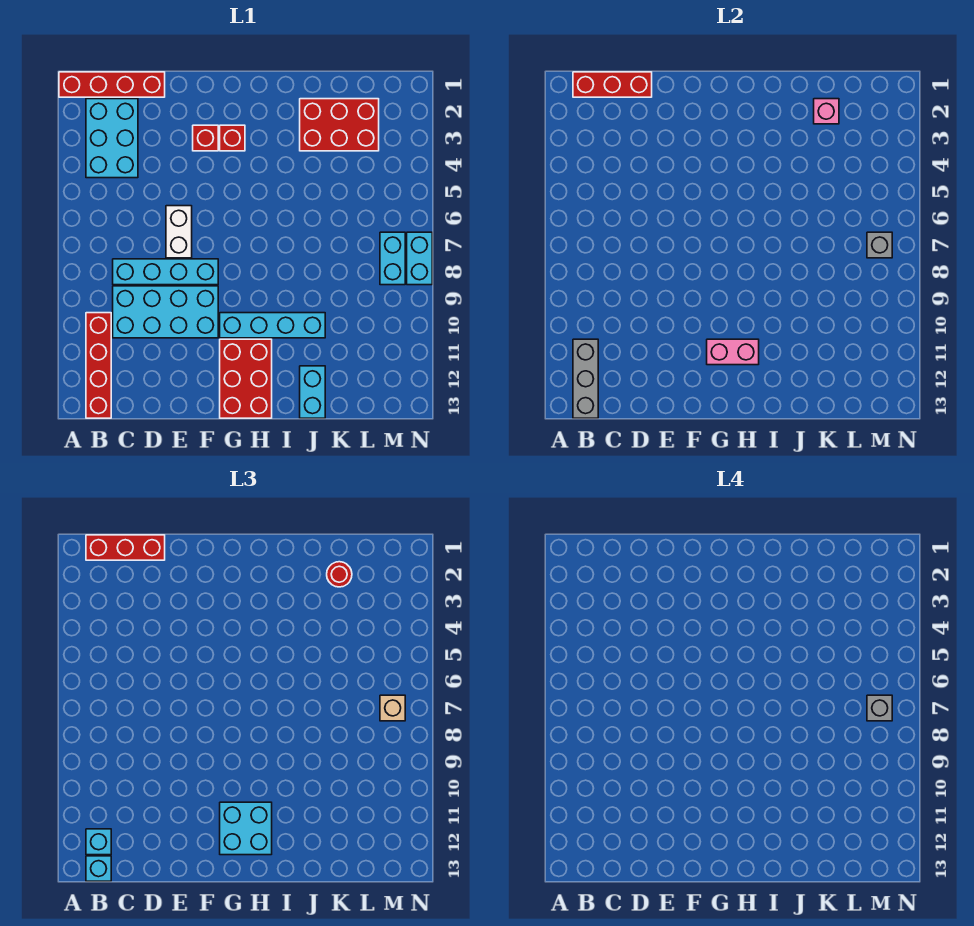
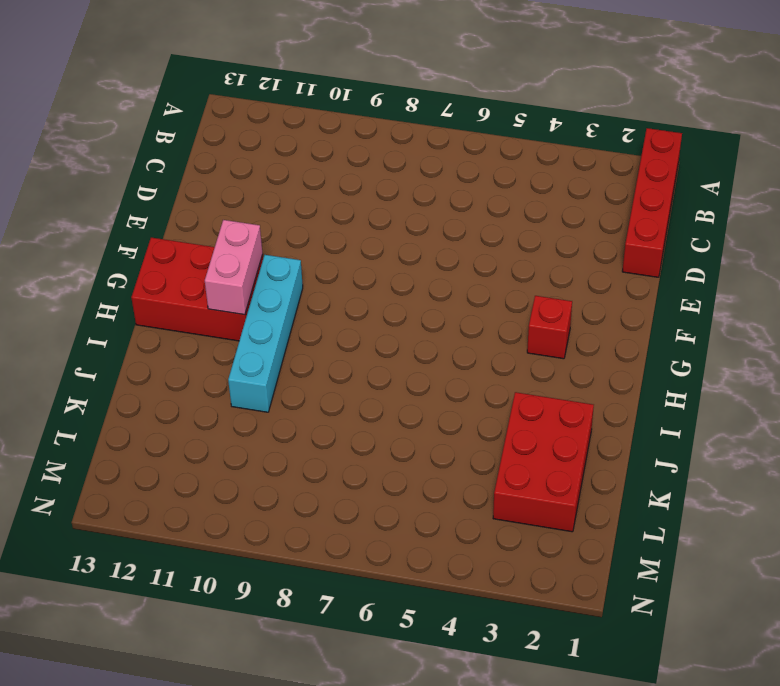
none -> cyan 2x3 brick [86,99,138,178]
none -> red 1x4 brick [86,313,111,418]
none -> cyan 1x4 brick [113,259,218,285]

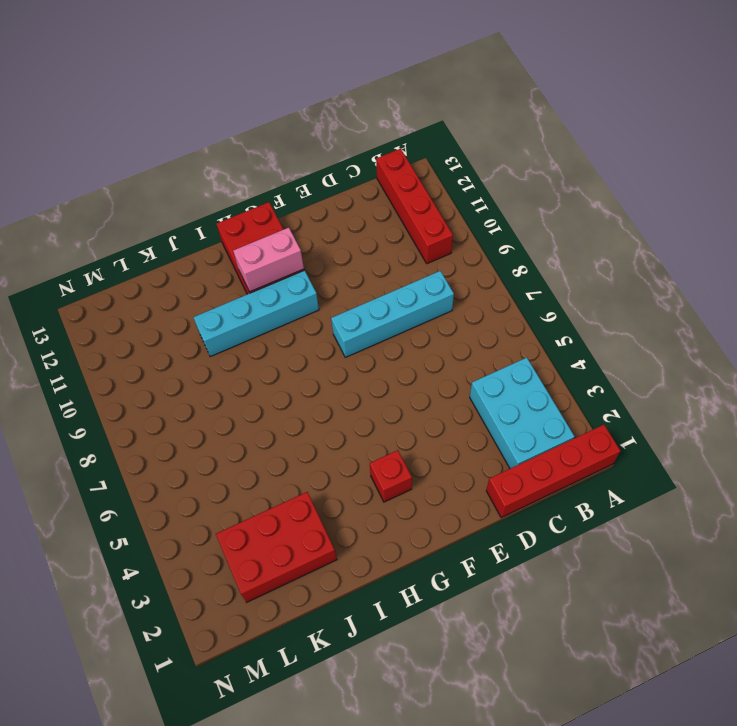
none -> cyan 2x4 brick [113,286,218,338]
none -> white 1x2 brick [166,206,192,258]
none -> red 1x1 brick [193,125,218,151]

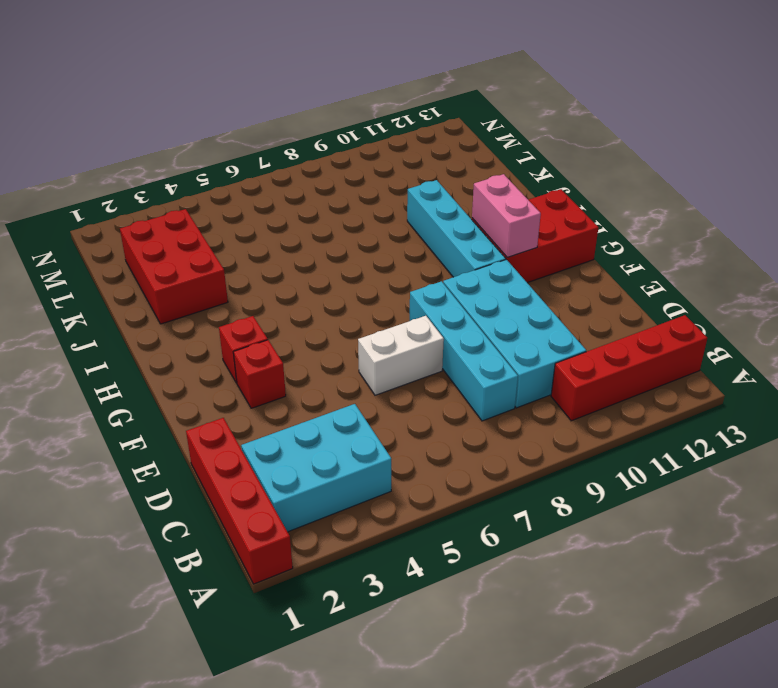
none -> cyan 1x2 brick [300,366,325,418]
none -> cyan 1x2 brick [380,232,405,285]
none -> cyan 1x2 brick [407,232,432,285]

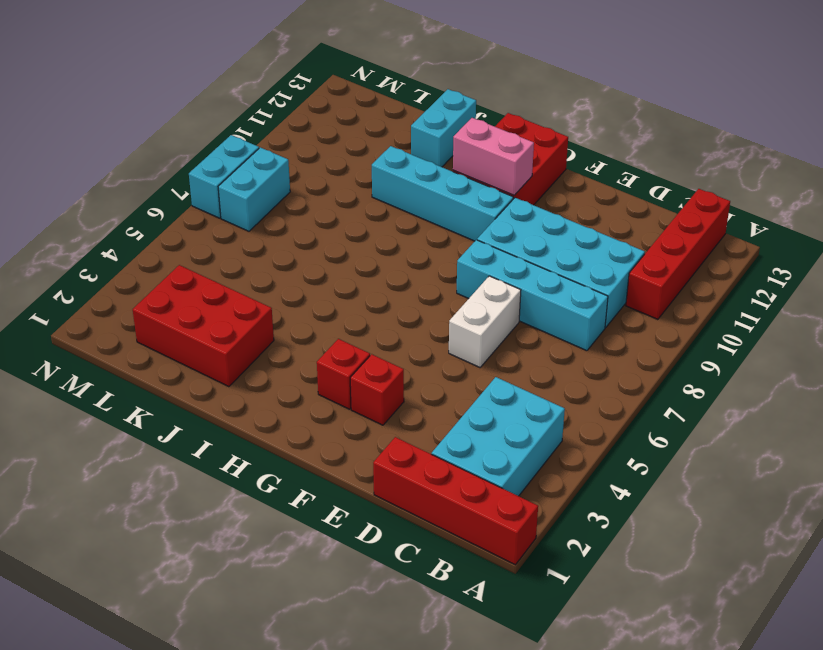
none -> red 1x3 brick [573,72,652,97]
none -> grey 1x3 brick [573,339,598,418]
none -> pink 1x1 brick [814,99,839,124]

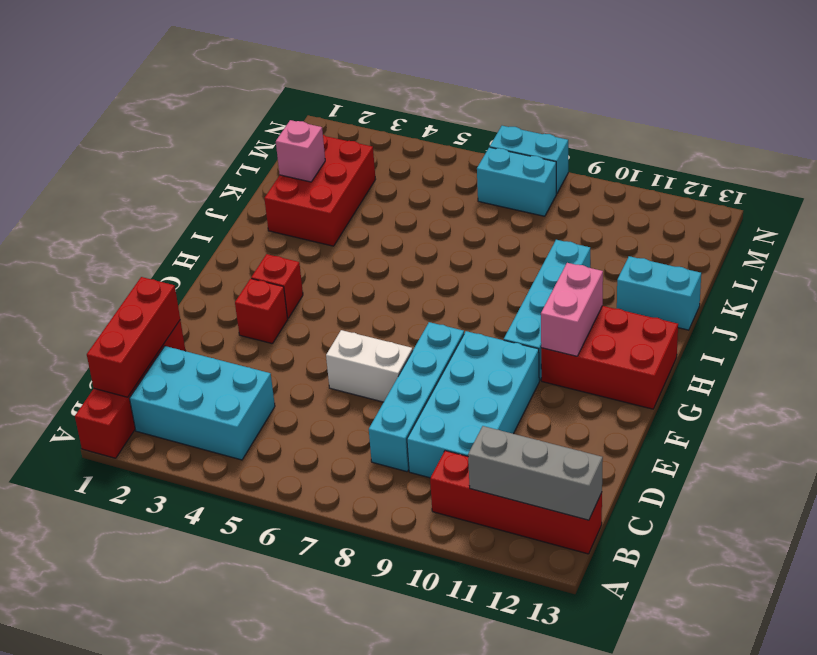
none -> grey 1x1 brick [867,232,892,258]
none -> red 1x3 brick [86,535,165,560]
none -> cyan 1x1 brick [86,829,111,855]

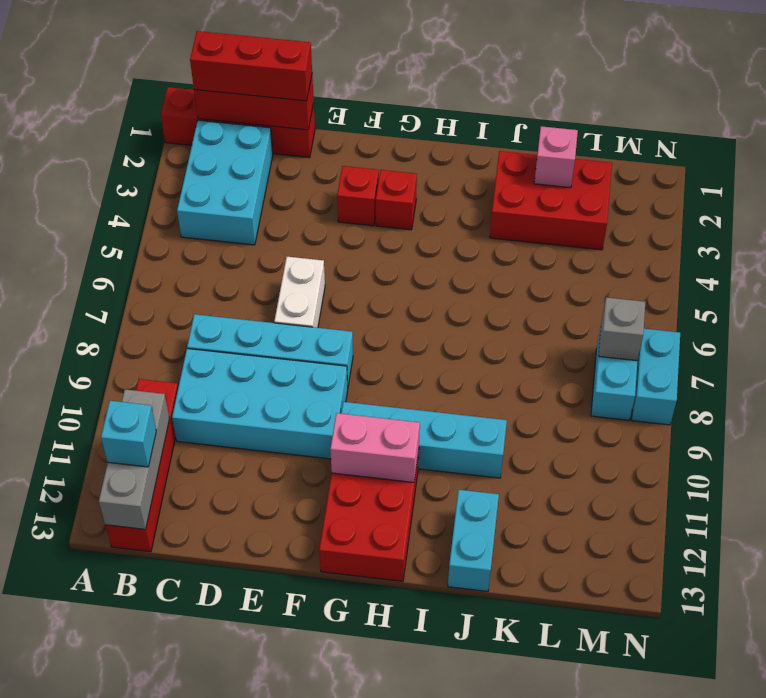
none -> cyan 1x1 brick [86,856,111,881]
none -> cyan 2x2 brick [220,802,272,855]
none -> red 1x1 round brick [327,562,352,587]

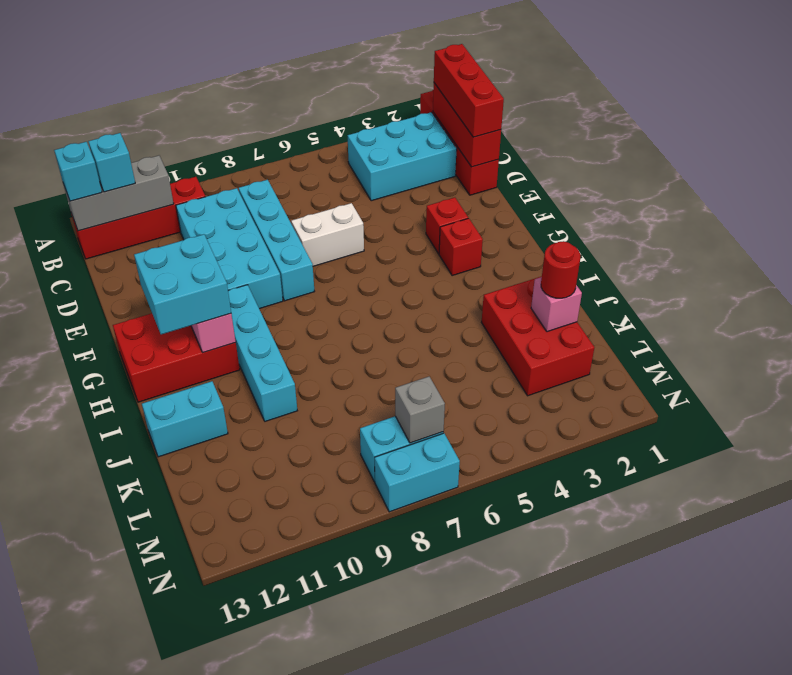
none -> tan 1x1 brick [380,695,405,721]
none -> grey 1x1 brick [867,695,892,721]

